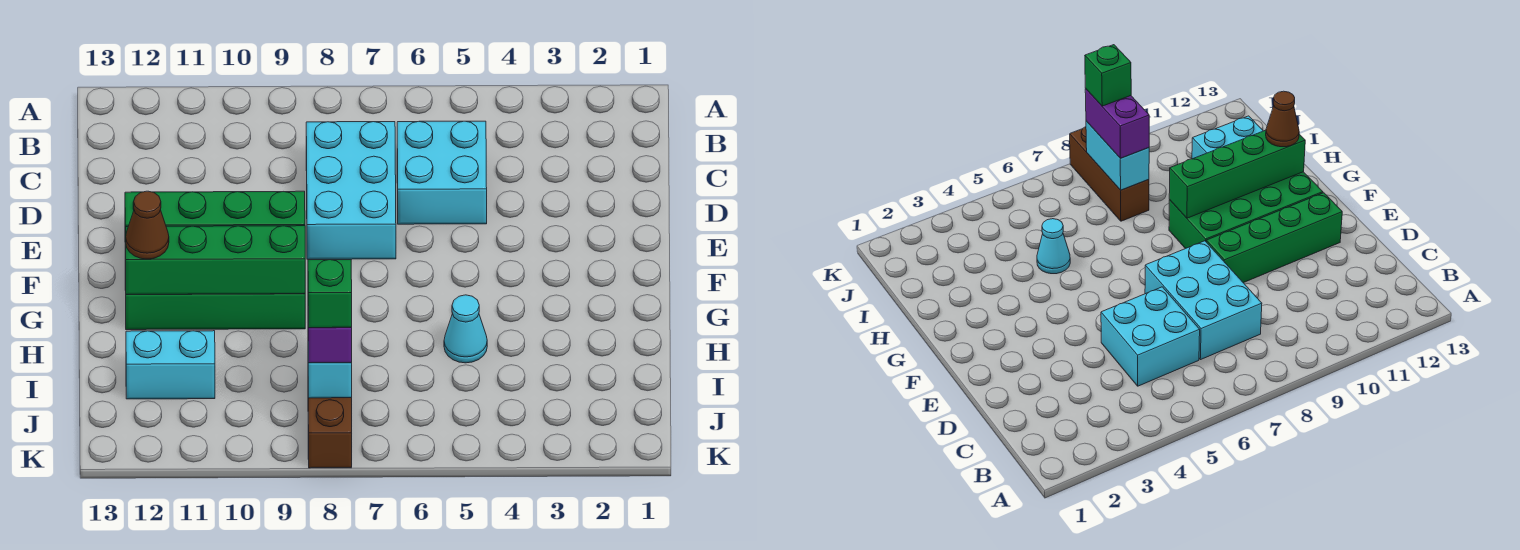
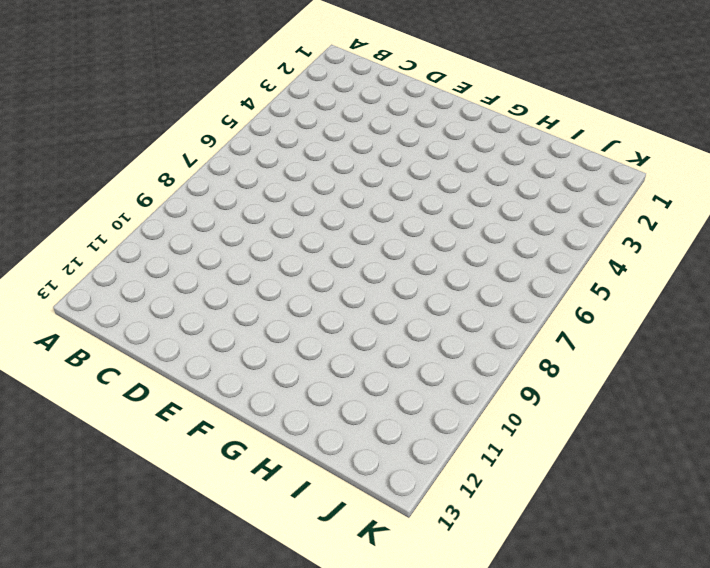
none -> cyan 2x2 brick [397,121,487,224]
none -> cyan 2x3 brick [306,122,396,259]
none -> green 1x4 brick [125,191,305,227]

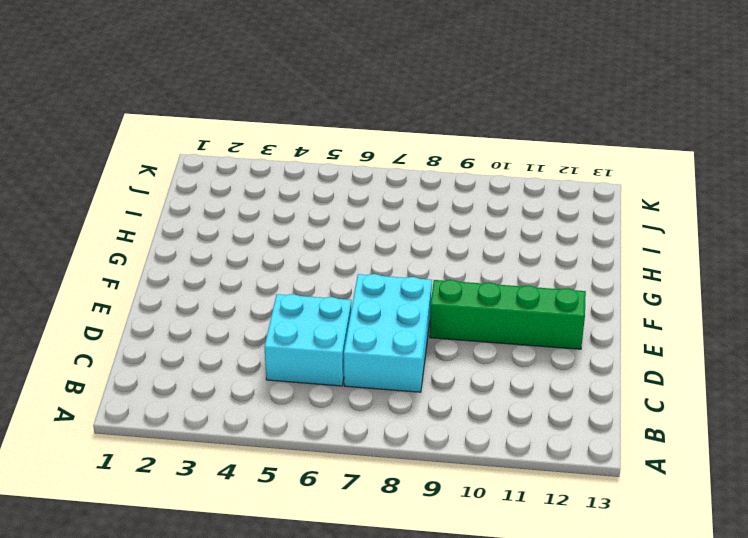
none -> green 2x4 brick [125,227,305,330]
none -> cyan 1x1 cone [444,295,487,363]
none -> brown 1x3 brick [308,398,352,468]

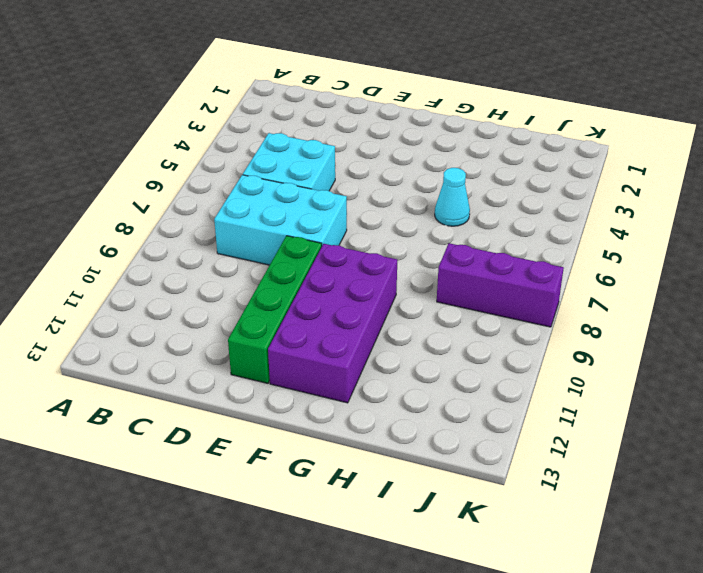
purple 2x4 brick [268,244,397,403] -> green 2x4 brick [125,227,305,330]
purple 1x3 brick [437,243,564,327] -> brown 1x3 brick [308,398,352,468]
none -> cyan 1x2 brick [126,331,215,399]
none -> green 1x4 brick [125,226,305,294]
none -> cyan 1x2 brick [308,363,352,398]

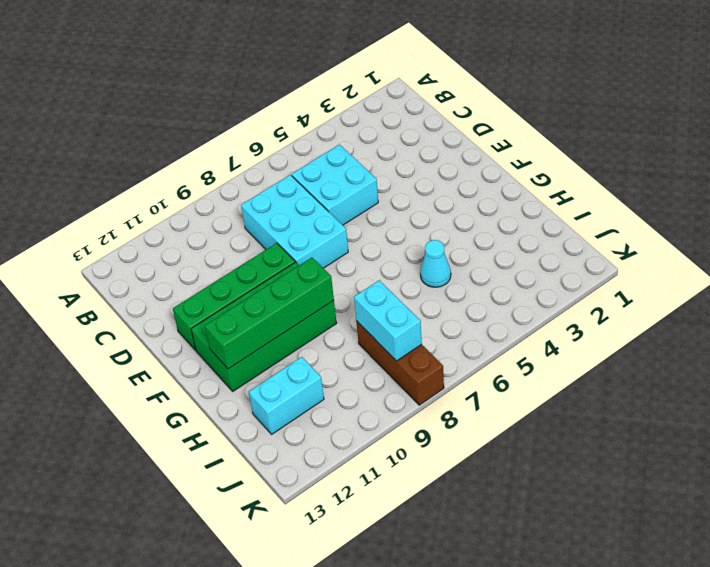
none -> brown 1x1 cone [126,191,169,259]
none -> purple 1x2 brick [308,327,352,363]
none -> green 1x1 brick [308,260,352,328]

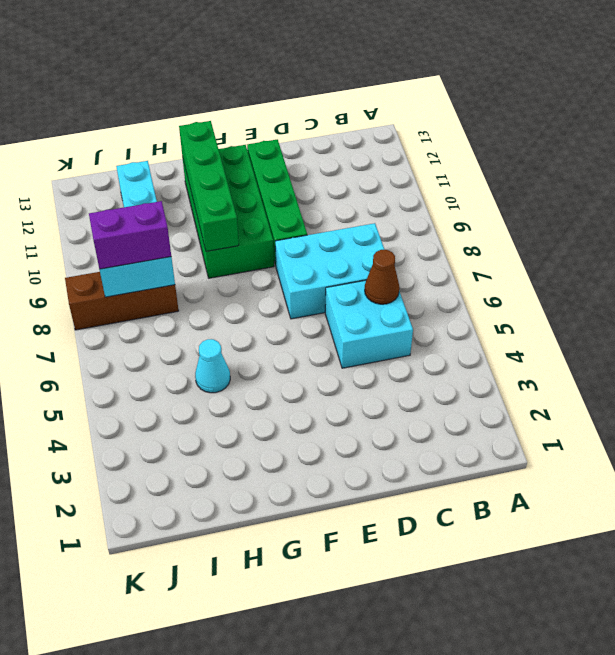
brown 1x1 cone [365,250,399,304] -> brown 1x1 cone moved to [126,191,169,259]
none -> green 1x1 brick [308,260,352,328]

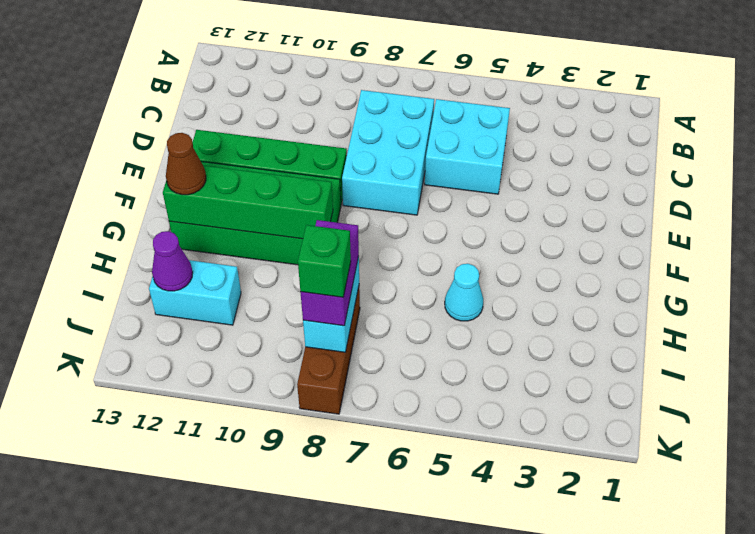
purple 1x1 cone [152,231,193,291] -> none

